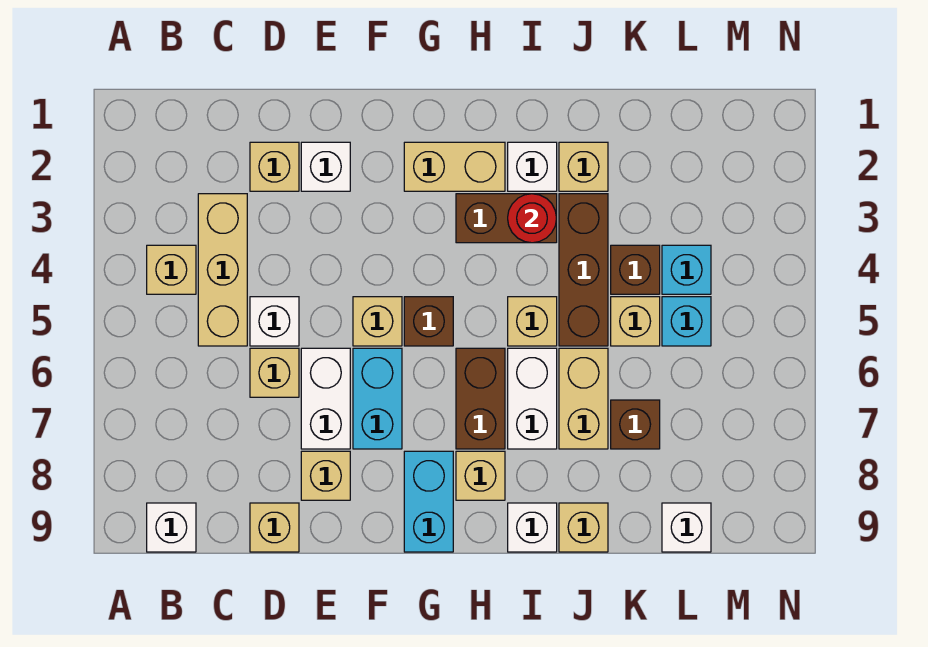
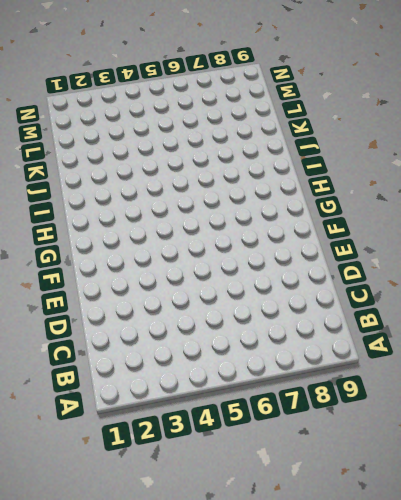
none -> tan 1x1 brick [147,245,196,294]
none -> white 1x1 brick [147,503,196,552]
none -> tan 1x3 brick [198,194,247,346]
none -> tan 1x1 brick [250,142,299,191]

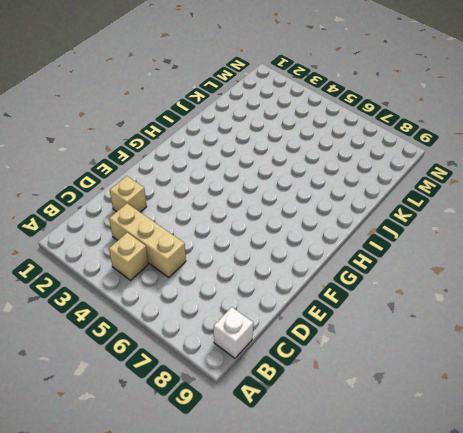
none -> white 1x1 brick [250,297,299,346]
none -> tan 1x1 brick [250,348,299,397]
none -> tan 1x1 brick [250,503,299,552]
none -> white 1x1 brick [301,142,350,191]

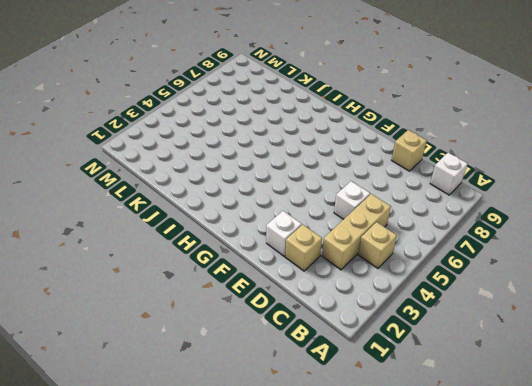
none -> tan 1x1 brick [250,348,299,397]
none -> white 1x2 brick [301,348,350,449]
none -> tan 1x1 brick [301,451,350,500]
none -> tan 1x1 brick [353,297,402,346]

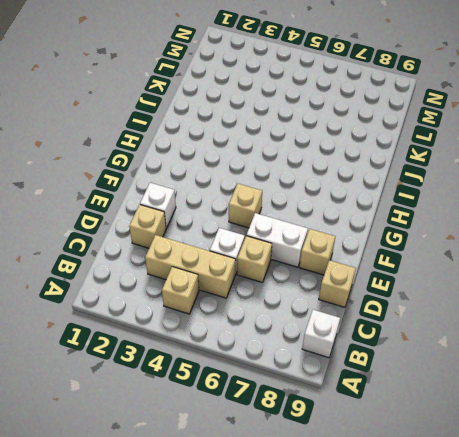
none -> cyan 1x2 brick [353,348,402,449]
none -> tan 1x2 brick [404,142,505,191]
none -> brown 1x1 brick [404,297,453,346]
none -> cyan 1x2 brick [404,451,453,552]

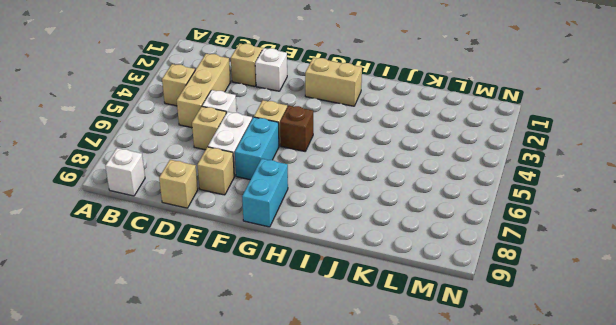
none -> brown 1x2 brick [456,194,557,243]
none -> brown 1x2 brick [456,348,505,449]
none -> tan 1x1 brick [456,451,505,500]
none -> white 1x1 brick [508,142,557,191]

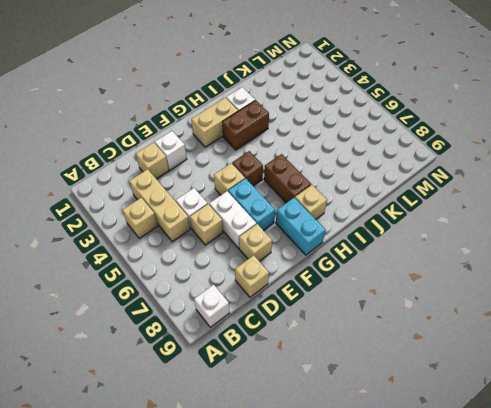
none -> tan 1x1 brick [508,297,557,346]
none -> white 1x2 brick [508,348,557,449]
none -> white 1x1 brick [508,503,557,552]
none -> tan 1x1 brick [559,142,608,191]

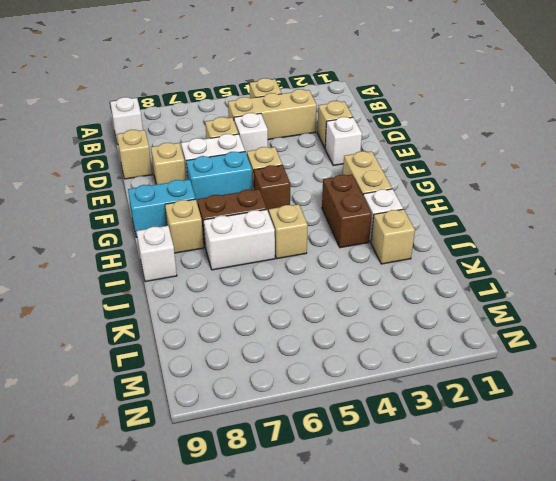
none -> brown 1x3 brick [559,194,608,346]
none -> tan 1x2 brick [559,348,608,449]
none -> tan 1x1 brick [559,503,608,552]
none -> brown 1x1 brick [611,245,660,294]

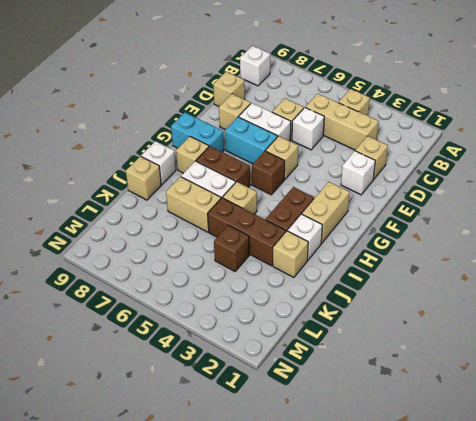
none -> tan 1x1 brick [611,297,660,346]
none -> brown 1x1 brick [611,400,660,449]
none -> cyan 1x1 brick [662,245,711,294]
none -> cyan 1x1 brick [662,297,711,346]

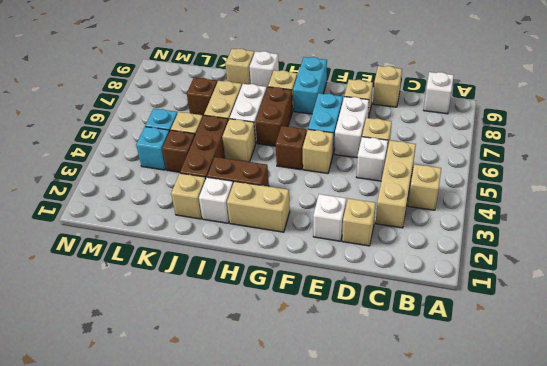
none -> white 1x1 brick [662,503,711,552]
none -> red 1x1 round brick [508,194,557,243]

